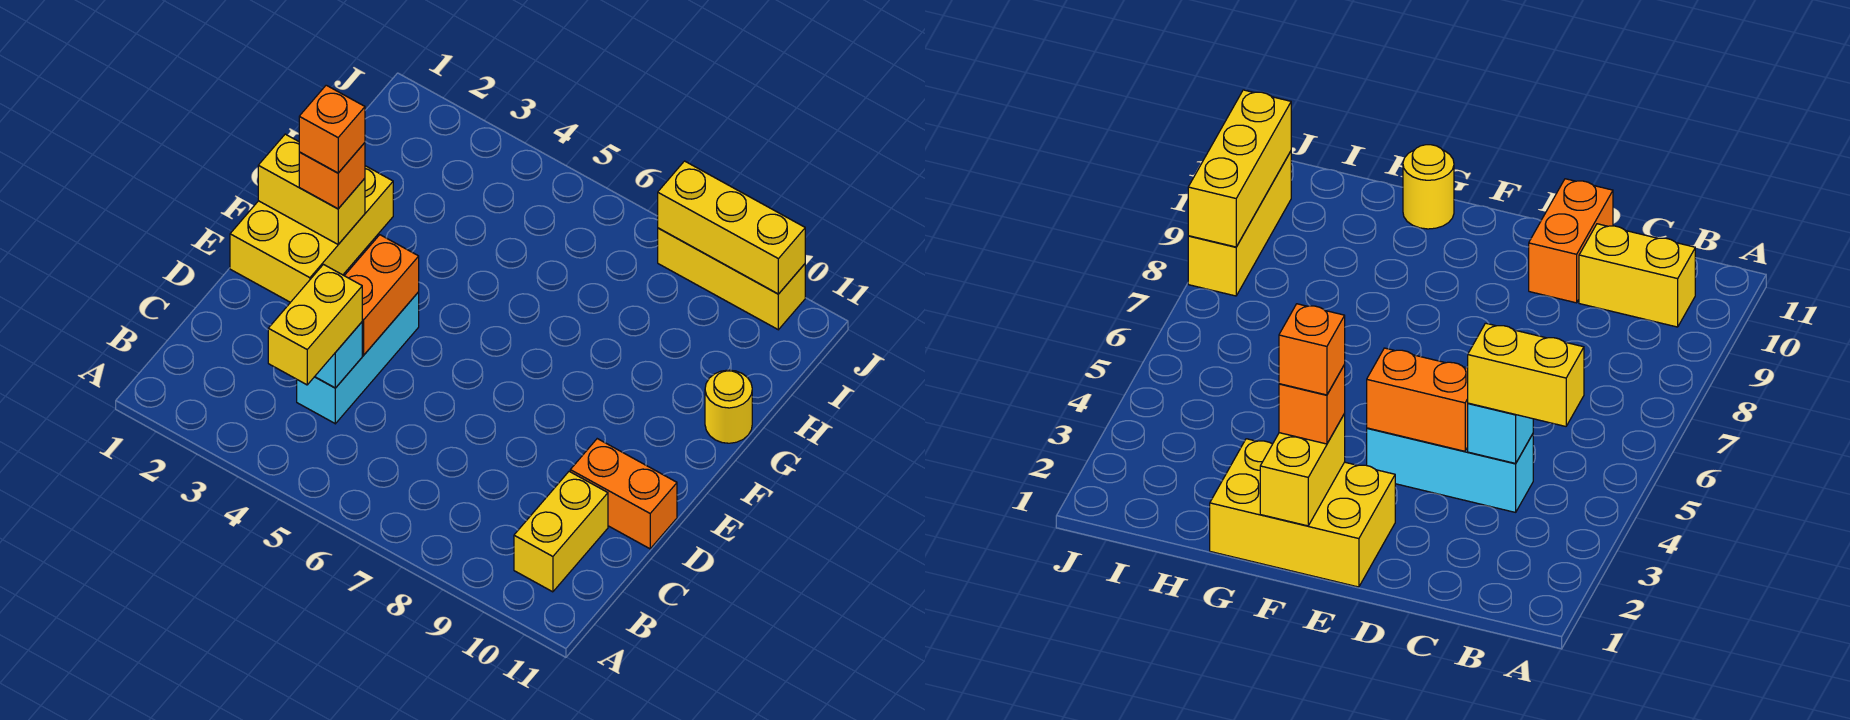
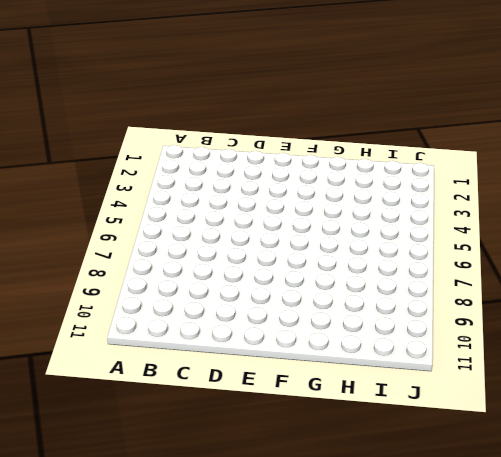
none -> yellow 1x2 brick [514,471,608,592]
none -> cyan 1x3 brick [297,292,419,424]
none -> orange 1x2 brick [570,439,677,549]

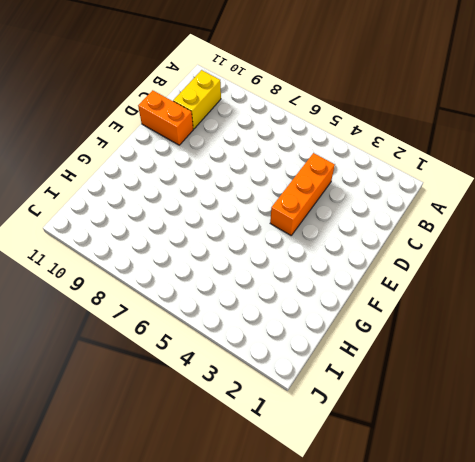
orange 1x3 brick [270,153,335,235] -> cyan 1x3 brick [297,292,419,424]
none -> yellow 2x3 brick [230,166,393,302]
none -> yellow 1x1 round brick [705,370,752,443]
none -> yellow 1x3 brick [658,228,805,330]

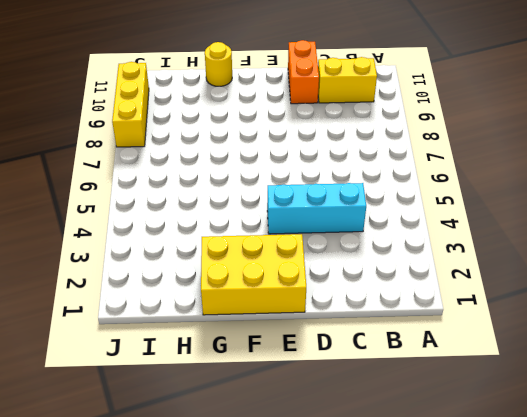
none -> cyan 1x1 brick [315,322,362,388]
none -> orange 1x2 brick [344,235,419,355]
none -> yellow 1x2 brick [258,134,365,244]

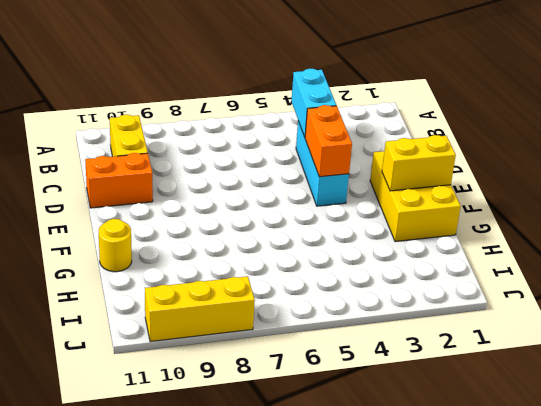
cyan 1x2 brick [291,69,336,137] -> cyan 1x1 brick [315,322,362,388]
none -> yellow 1x3 brick [658,161,805,294]
none -> yellow 1x2 brick [268,265,362,385]
none -> orange 1x1 brick [299,143,365,209]

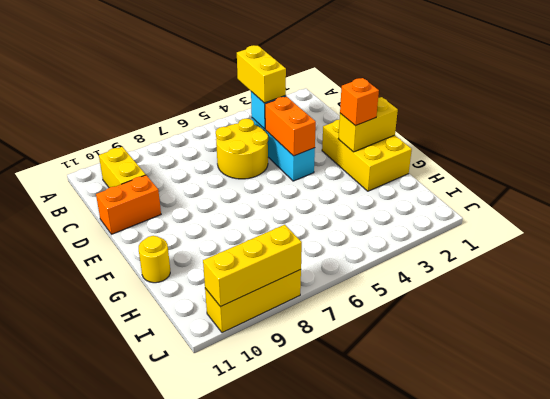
yellow 2x2 round brick [216,119,268,179] -> none
none -> orange 1x1 brick [299,85,365,173]

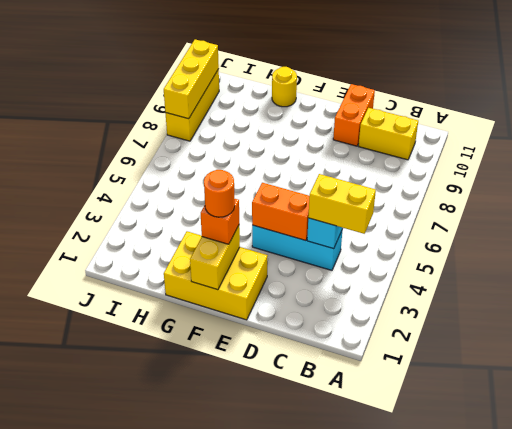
orange 1x1 round brick [204,170,235,217] -> orange 1x1 brick [299,85,365,173]

